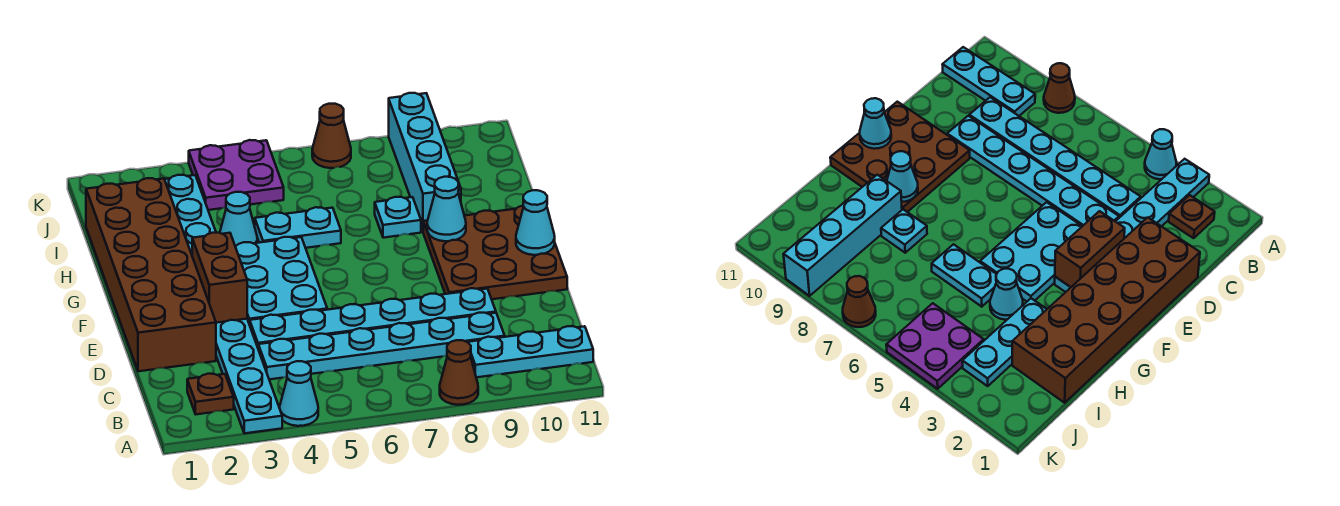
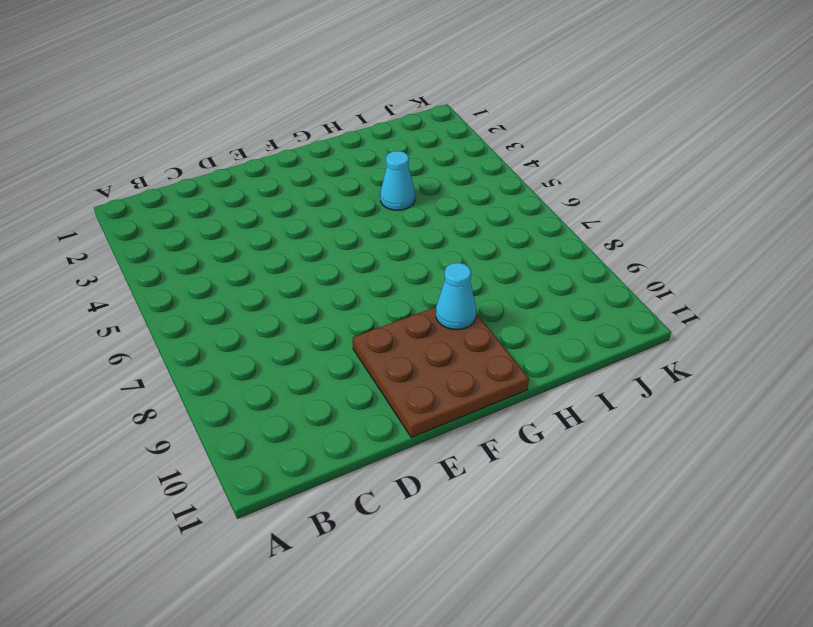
none -> cyan 1x6 plate [216,319,282,433]
none -> cyan 1x1 cone [280,361,318,426]
none -> brown 1x1 cone [440,340,478,405]

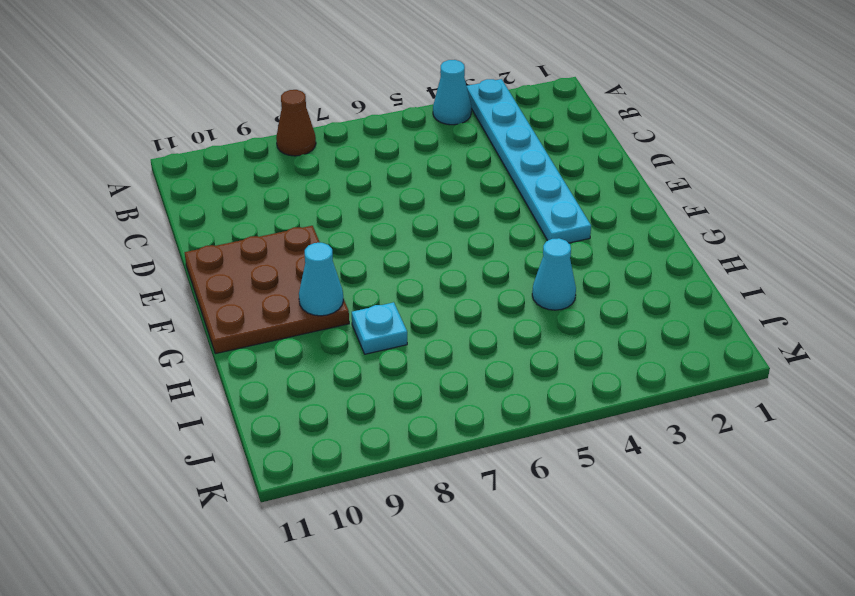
none -> brown 1x1 plate [187,374,234,414]
none -> cyan 1x3 plate [468,326,593,377]
none -> cyan 1x6 plate [258,313,505,379]

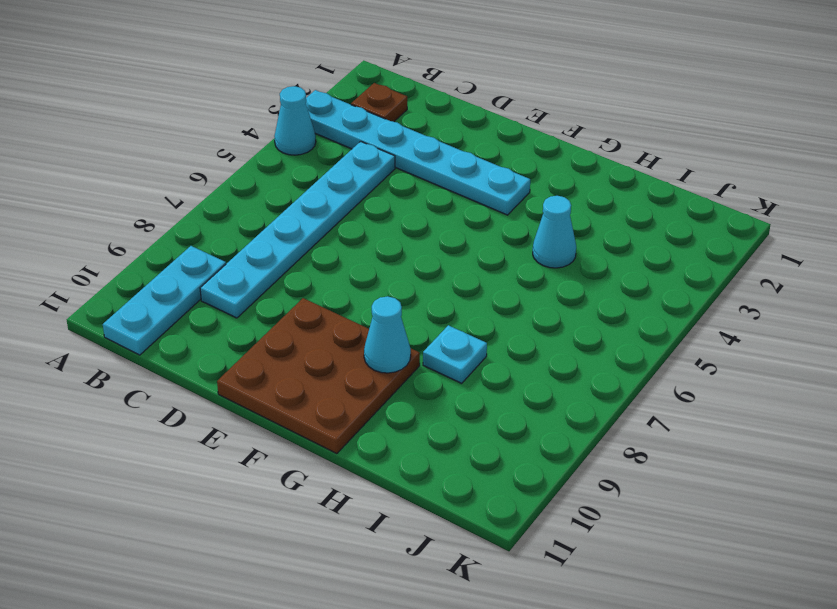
none -> brown 1x1 cone [440,340,478,405]
none -> brown 2x6 brick [86,178,216,371]
none -> cyan 1x6 plate [250,288,496,347]

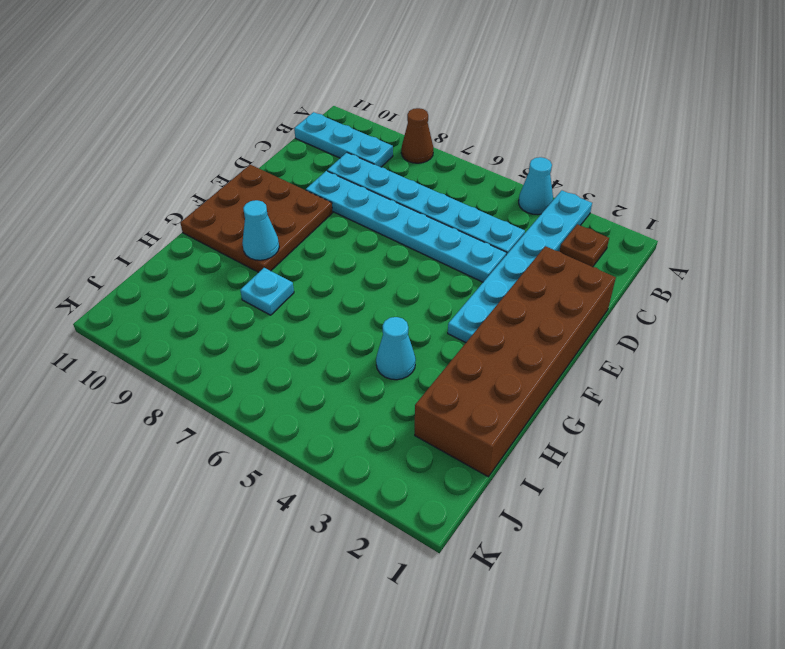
none -> cyan 2x3 plate [235,237,327,325]
none -> cyan 1x3 plate [165,175,216,254]
none -> cyan 1x2 plate [255,207,341,248]

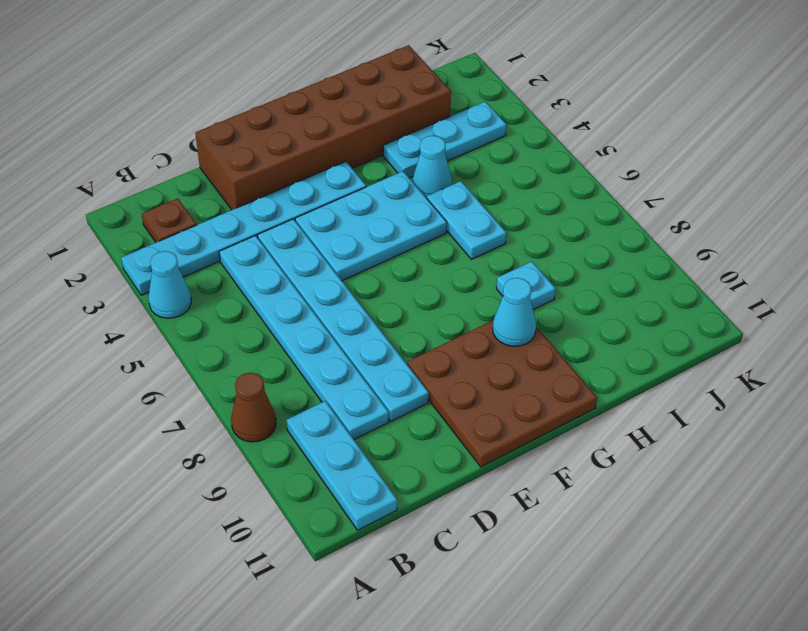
none -> cyan 1x4 brick [389,93,461,231]
none -> purple 2x2 plate [189,140,284,210]
none -> brown 1x1 cone [312,104,351,168]

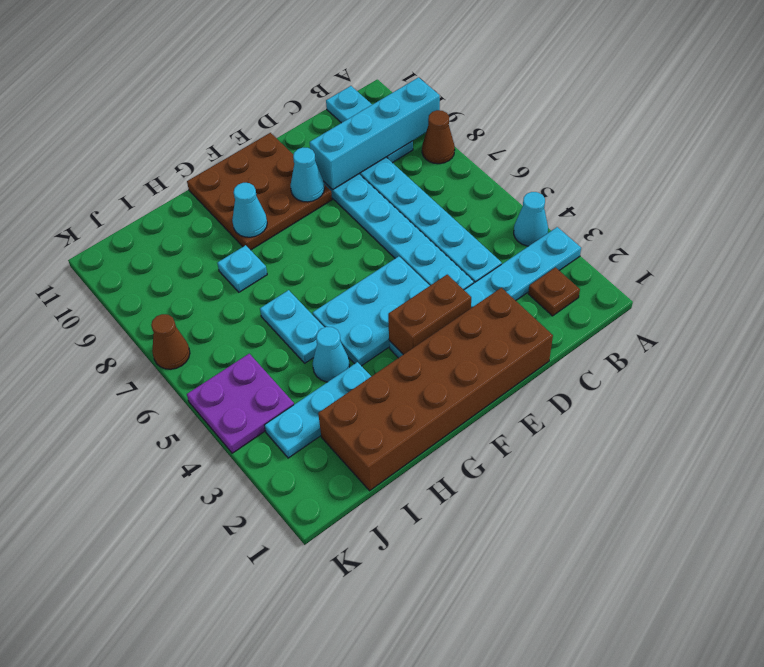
cyan 1x4 brick [310,77,440,190] -> cyan 1x4 brick moved to [389,93,461,231]
cyan 1x1 cone [290,148,324,202] -> cyan 1x1 cone moved to [516,190,555,255]

